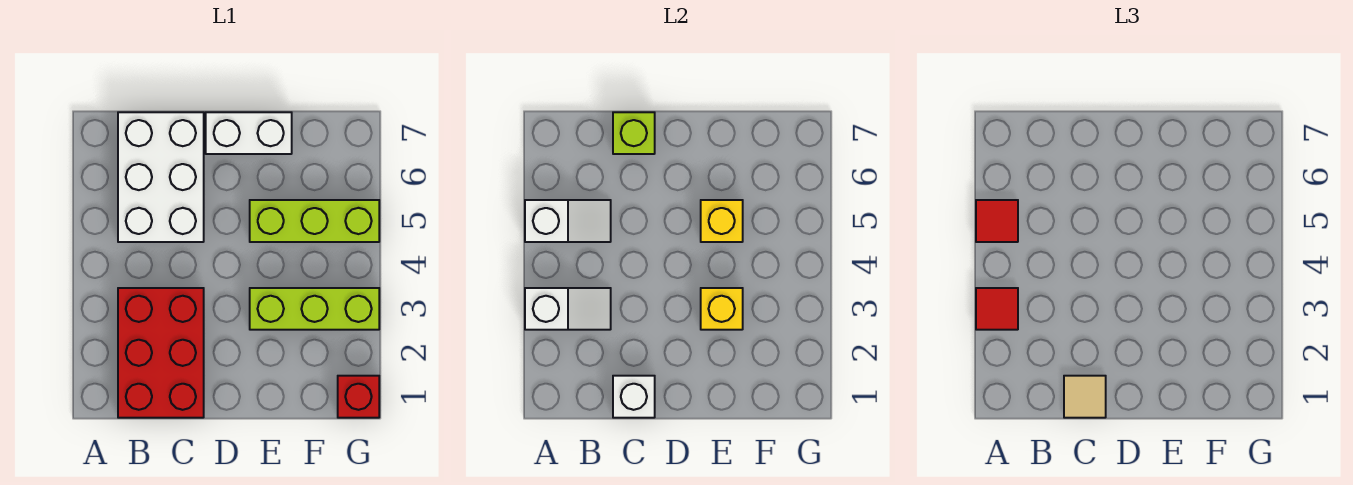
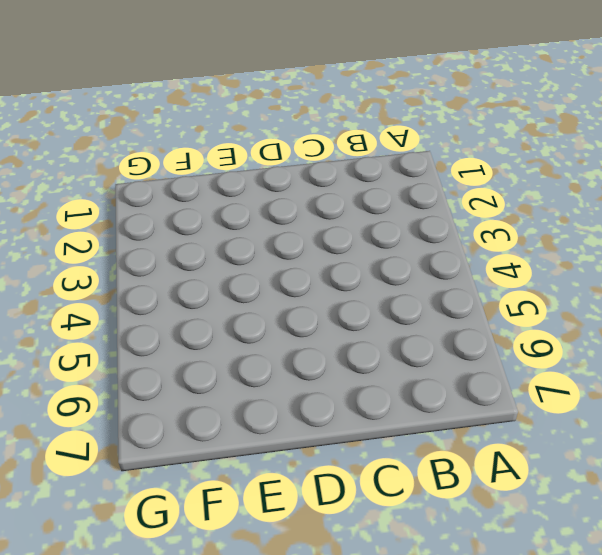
none -> red 2x3 brick [118,288,204,418]
none -> white 2x3 brick [118,112,204,242]
none -> white 1x2 brick [206,112,292,154]

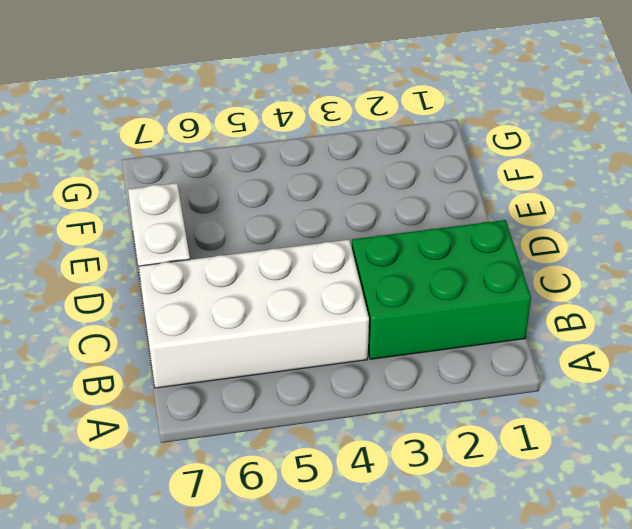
green 2x3 brick [352,220,531,359] -> red 2x3 brick [118,288,204,418]
white 2x4 brick [139,240,369,388] -> white 2x3 brick [118,112,204,242]
none -> lime 1x3 brick [250,288,379,330]
none -> lime 1x3 brick [250,200,379,242]
none -> red 1x1 brick [338,376,379,418]

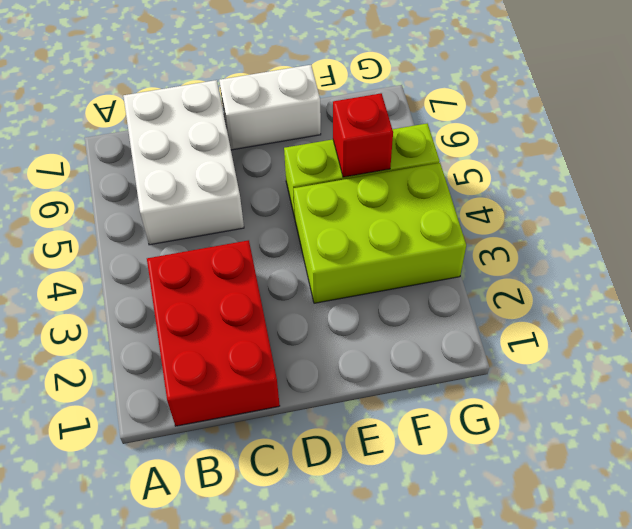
lime 2x3 brick [293,163,466,303] -> lime 1x3 brick [250,288,379,330]
red 1x1 brick [333,93,393,177] -> red 1x1 brick moved to [338,376,379,418]
none -> white 1x2 slope [525,288,611,330]
none -> white 1x2 slope [525,200,611,242]
none -> white 1x1 brick [613,376,655,418]

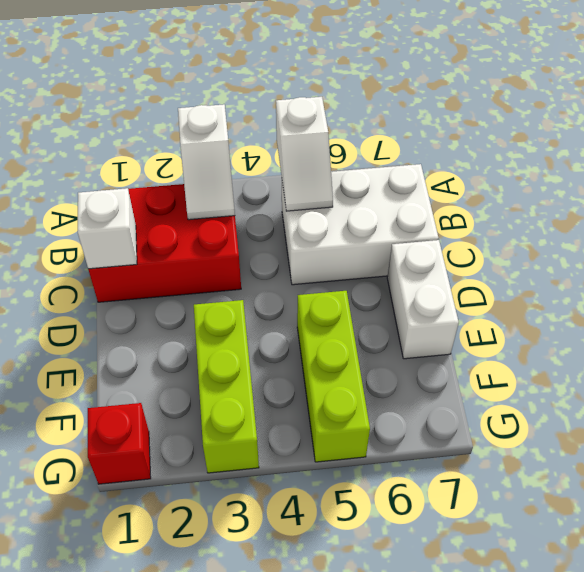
none -> lime 1x1 brick [613,112,655,154]
none -> yellow 1x1 brick [701,288,743,330]
none -> yellow 1x1 brick [701,200,743,242]

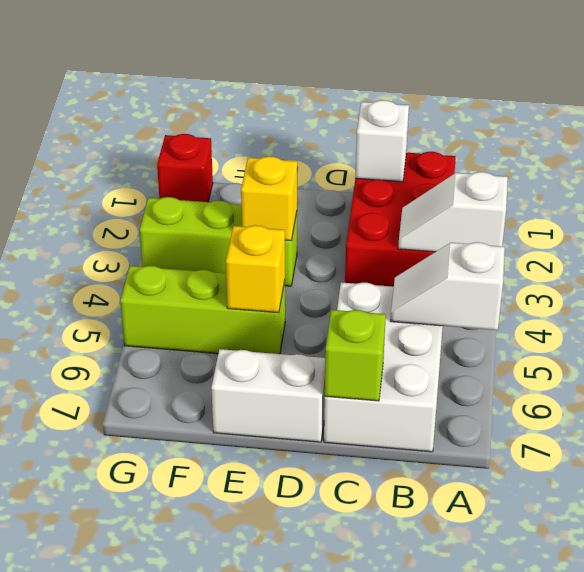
none -> red 1x1 tile [976,288,1018,330]
none -> red 1x1 tile [976,200,1018,242]
none -> tan 1x1 tile [1064,376,1106,418]

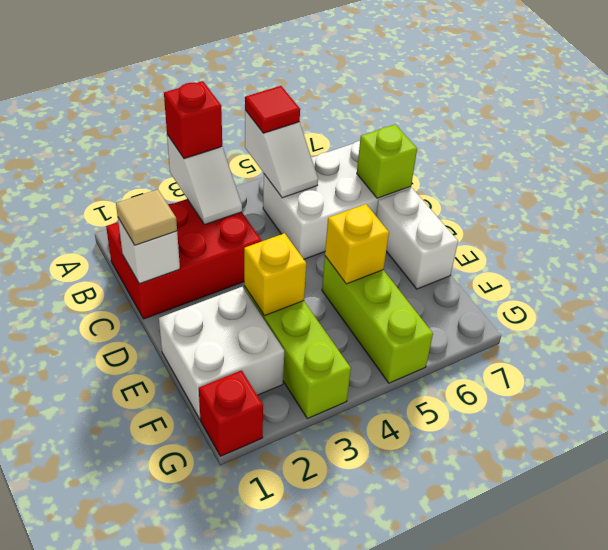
red 1x1 brick [164,81,222,159] -> red 1x1 tile [976,288,1018,330]
white 2x2 brick [159,287,284,419] -> none

